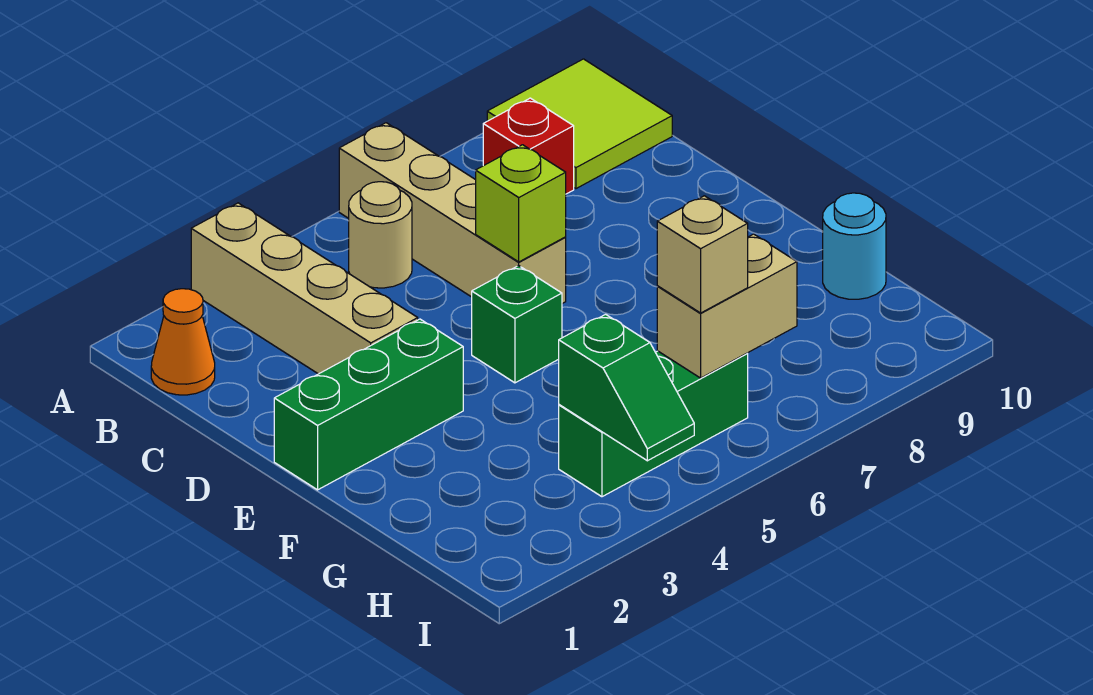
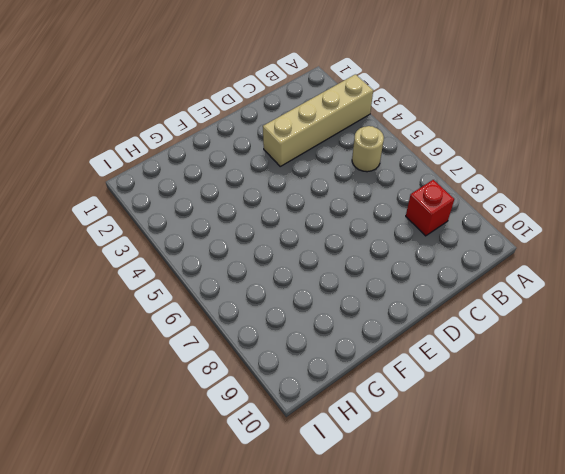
none -> tan 1x4 brick [339,123,566,304]
none -> lime 2x2 tile [487,59,672,189]
none -> orange 1x1 cone [151,289,215,395]

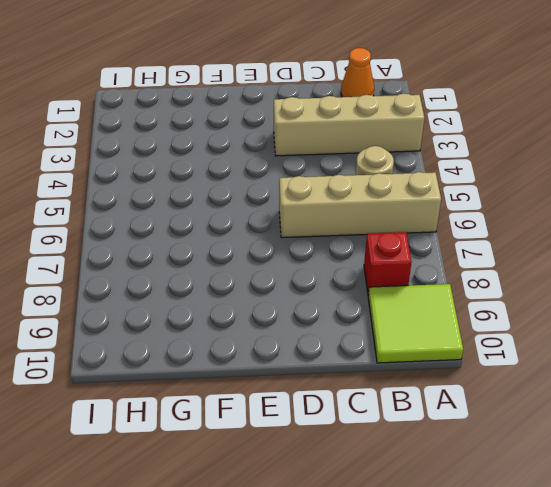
none -> green 1x3 brick [274,319,463,490]
none -> green 1x1 brick [472,266,562,383]
none -> cyan 1x1 round brick [823,193,886,299]

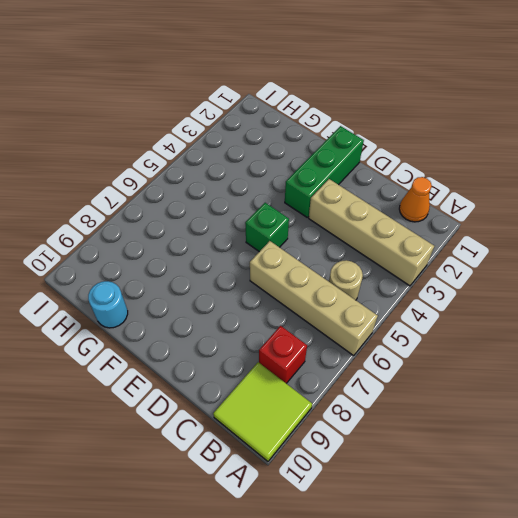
none -> green 1x3 brick [559,351,748,497]
none -> lime 1x1 brick [476,145,566,262]
none -> green 1x2 slope [559,314,694,461]

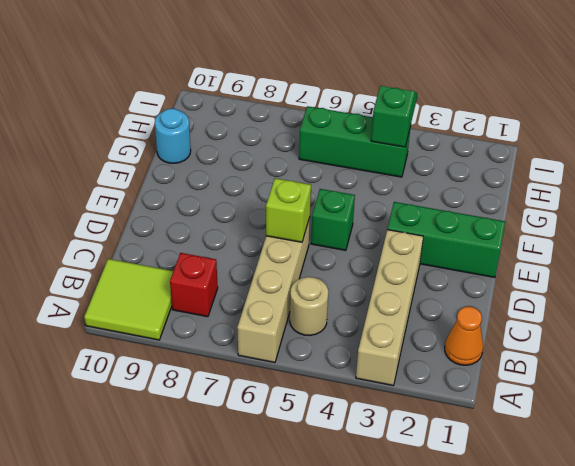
none -> tan 1x2 brick [657,234,797,378]
none -> tan 1x1 brick [657,196,748,313]

